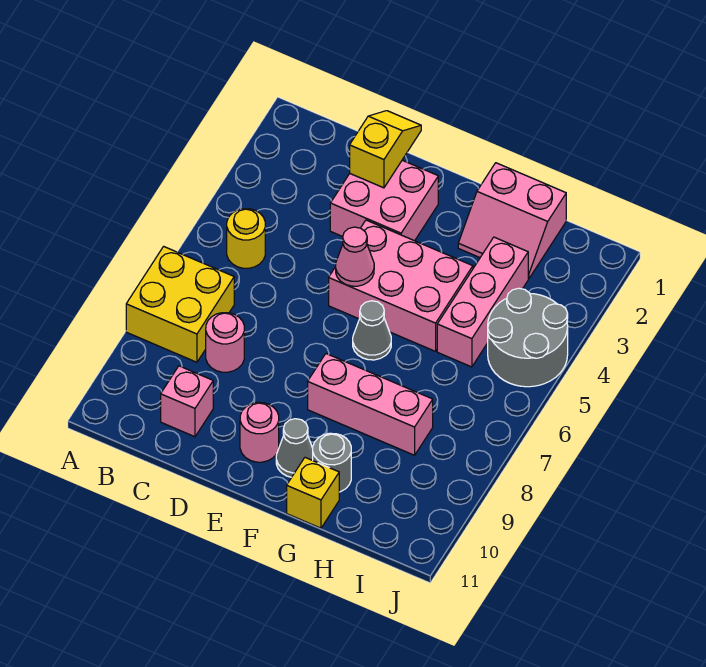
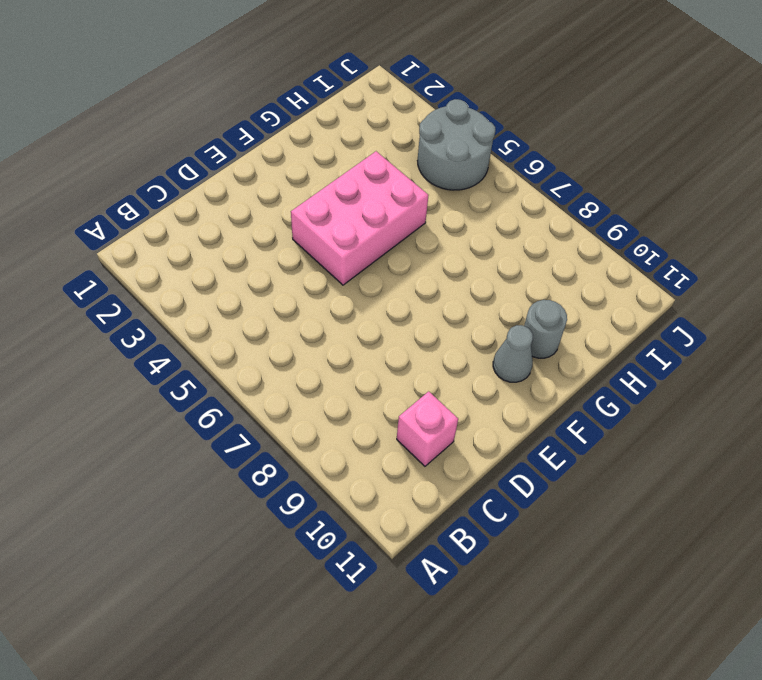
none -> yellow 2x2 brick [126,246,234,362]
none -> yellow 1x1 round brick [227,209,265,268]
none -> pink 1x1 round brick [206,313,244,372]

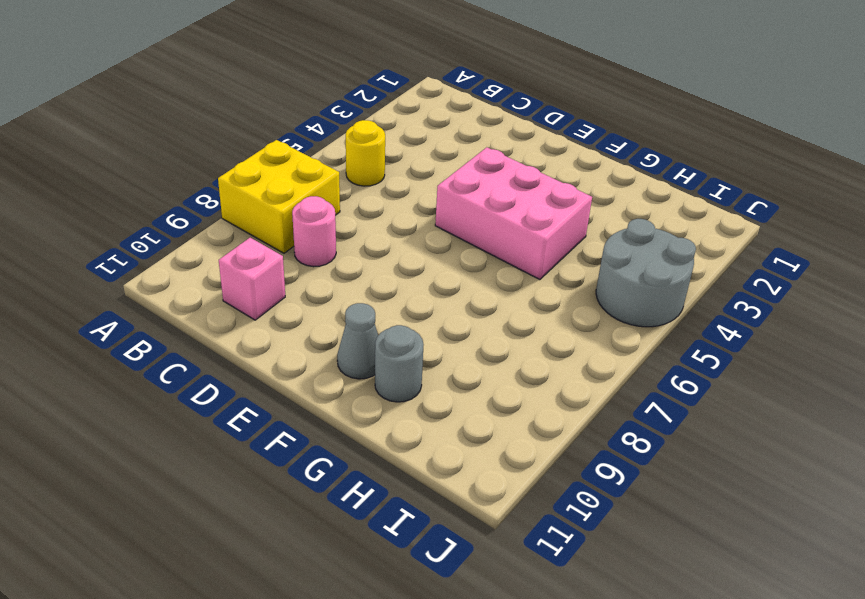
none -> pink 2x2 brick [330,160,438,241]
none -> pink 1x1 round brick [240,402,279,462]
none -> grey 1x1 cone [353,301,391,360]

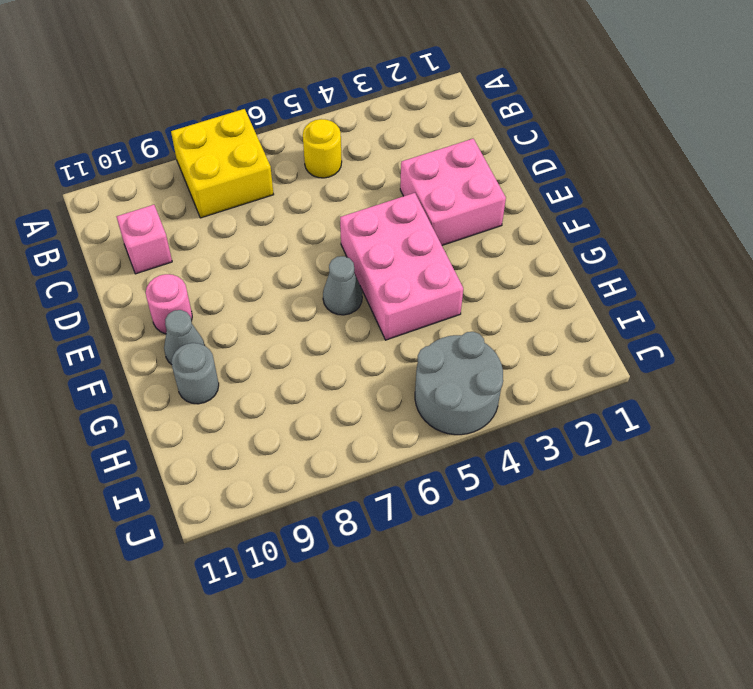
none -> pink 1x1 round brick [206,313,244,372]
none -> pink 1x3 brick [308,354,433,455]
none -> pink 2x2 slope [458,163,566,278]

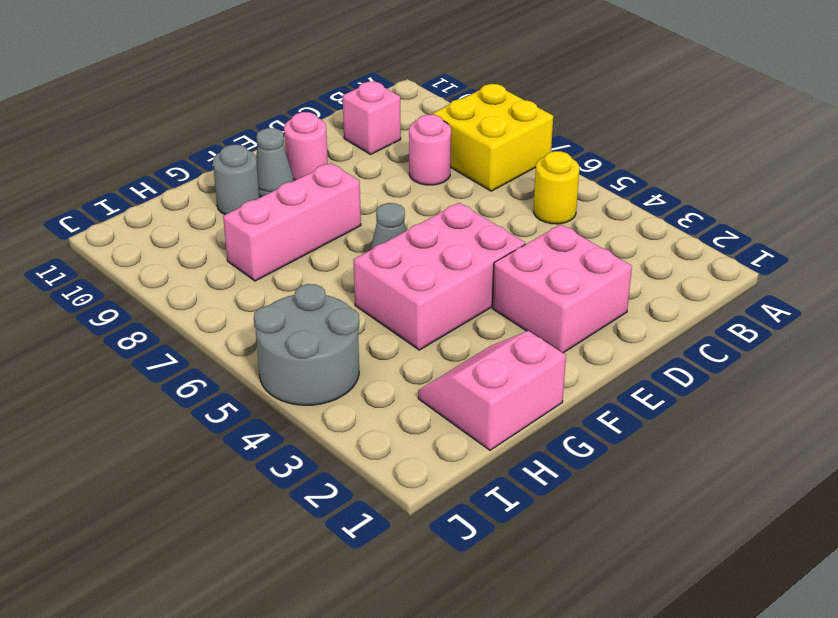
none -> yellow 1x1 brick [287,458,339,528]
none -> pink 1x3 brick [437,237,528,367]
none -> yellow 1x2 slope [350,111,421,188]

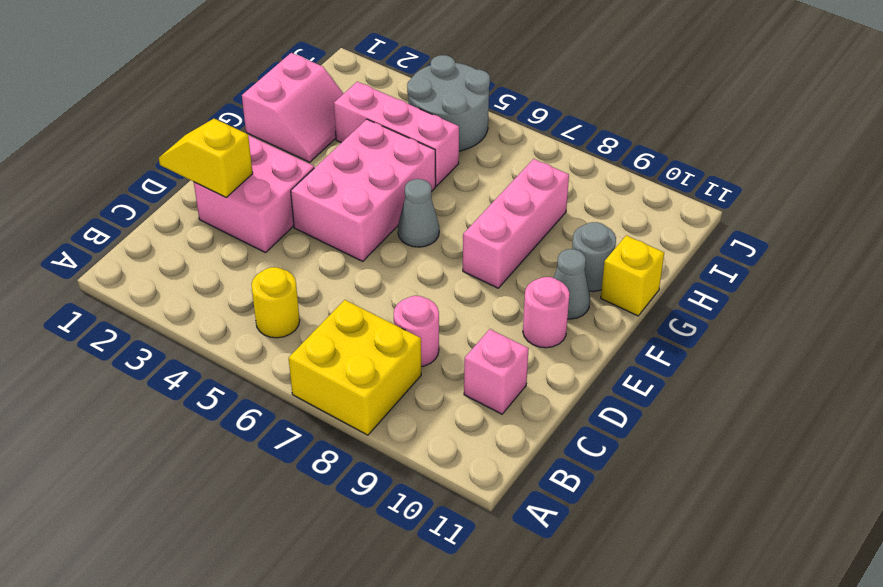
none -> pink 1x1 cone [336,227,374,286]

